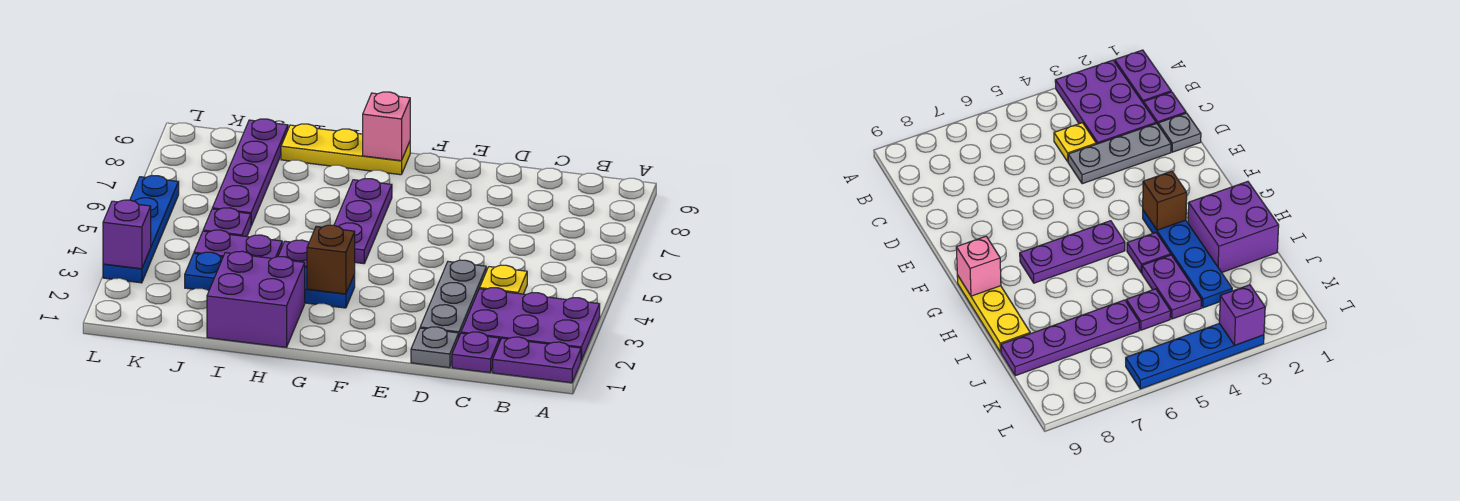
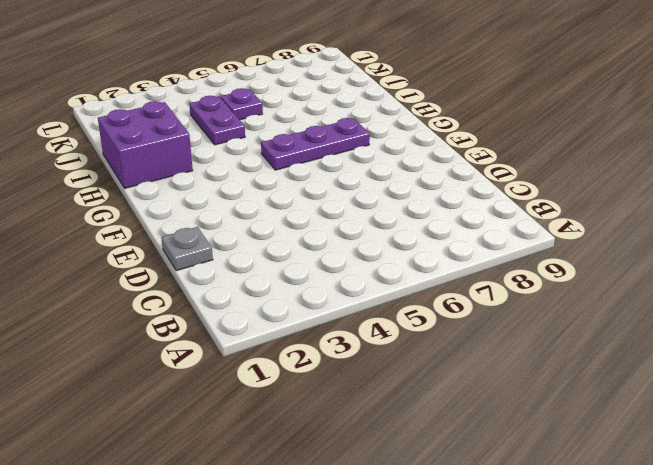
none -> purple 1x2 plate [493,337,581,383]
none -> purple 2x3 plate [461,288,600,360]
none -> purple 1x1 plate [452,332,500,373]

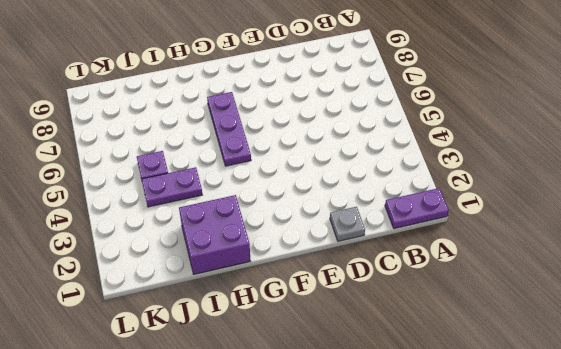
none -> purple 2x3 plate [461,288,600,360]
none -> purple 1x1 plate [452,332,500,373]
none -> yellow 1x1 plate [480,265,527,294]

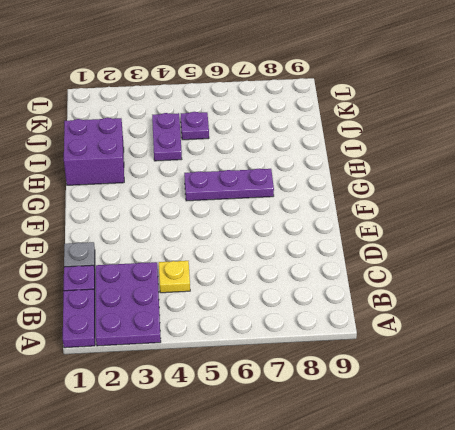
none -> grey 1x3 plate [420,260,486,336]
none -> blue 1x4 plate [185,252,355,308]
none -> yellow 1x3 plate [281,124,410,175]

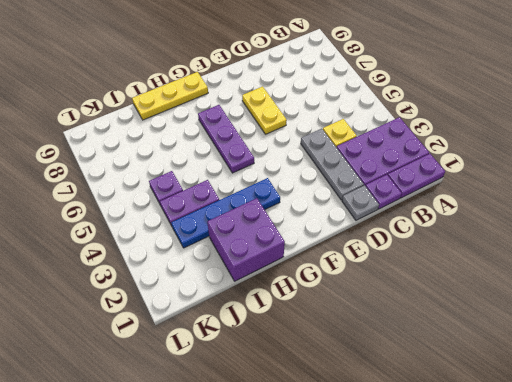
yellow 1x2 plate [242,86,287,134] -> none
none -> purple 1x1 plate [278,240,309,267]
none -> purple 1x4 plate [212,119,288,226]
none -> blue 1x4 plate [103,176,179,283]

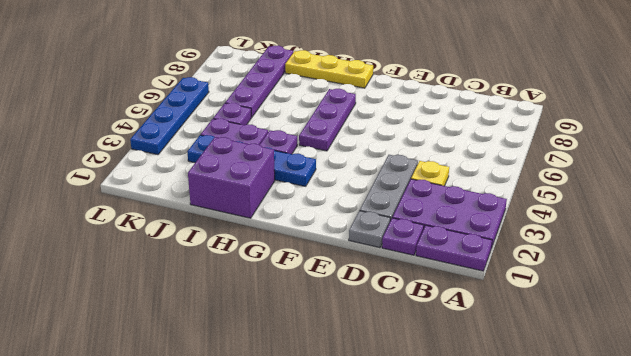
none -> brown 1x1 brick [307,225,355,294]
none -> pink 1x1 brick [363,92,410,161]
none -> purple 1x1 brick [103,200,151,269]

